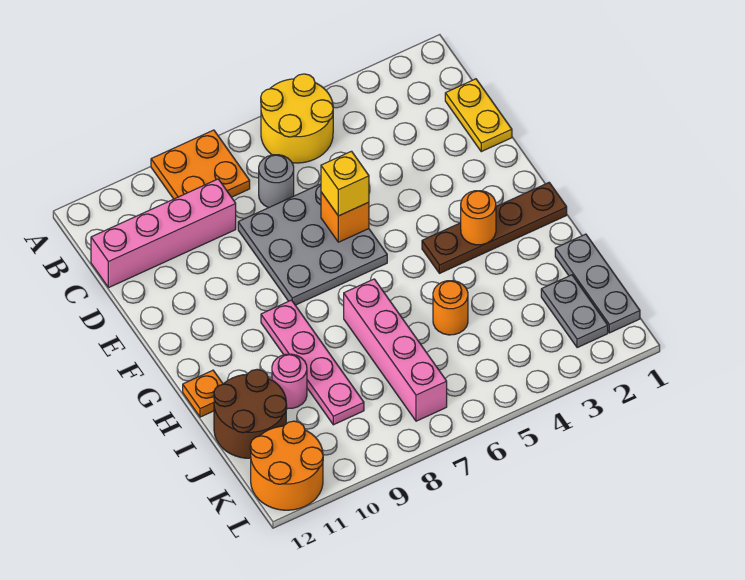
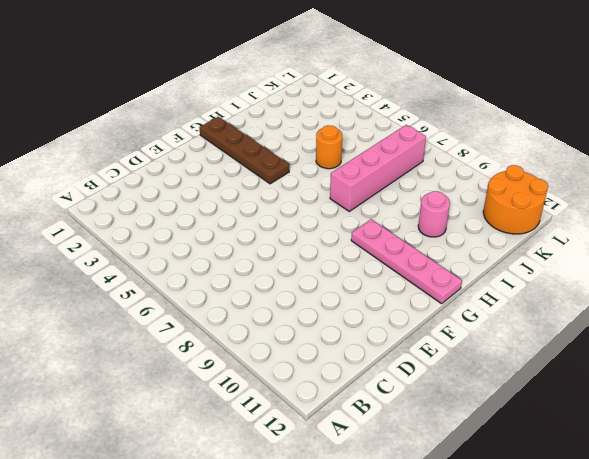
pink 1x4 plate [351,219,462,304] -> pink 1x4 plate turned to [261,300,364,425]
none -> yellow 2x2 round brick [261,74,333,163]
none -> orange 2x2 plate [151,130,250,199]
none -> yellow 1x2 plate [445,79,512,152]

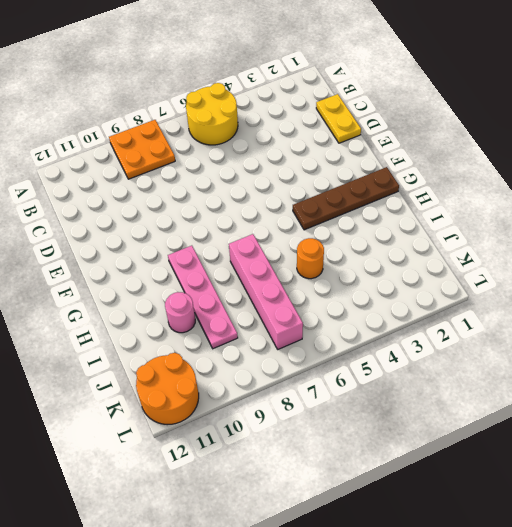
none -> grey 1x1 round brick [259,155,294,208]
none -> pink 1x4 brick [91,179,236,288]
none -> grey 3x3 plate [238,184,387,305]

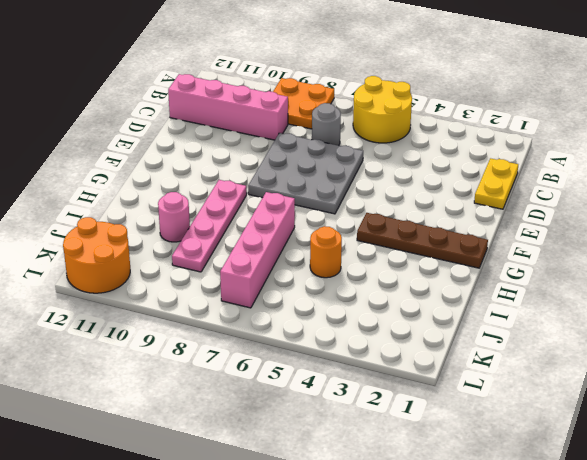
none -> orange 1x1 plate [183,370,223,417]
none -> grey 1x3 plate [555,234,640,333]
none -> brown 2x2 round brick [214,369,287,458]

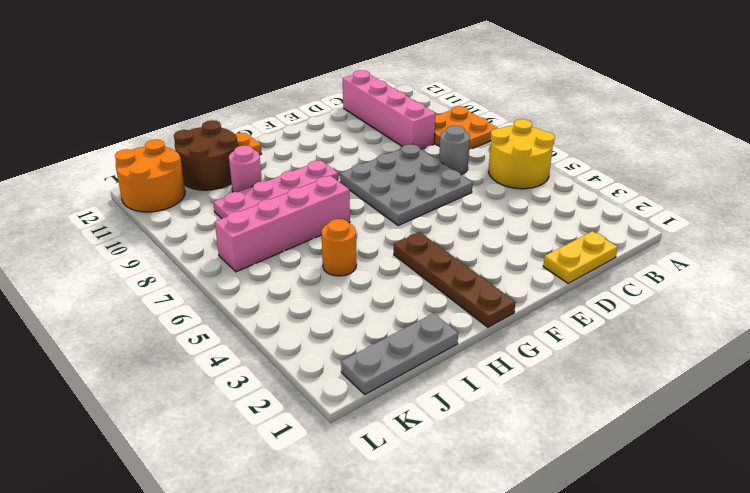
none -> grey 1x2 plate [541,275,608,348]
none -> orange 1x1 brick [321,192,369,242]
none -> orange 1x1 round brick [461,191,496,245]

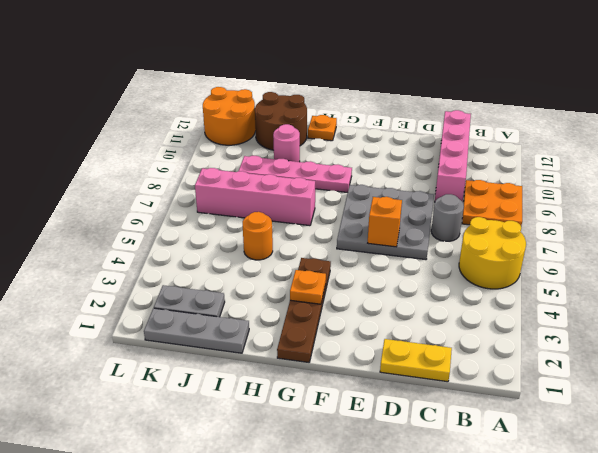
orange 1x1 plate [290,270,326,304] -> orange 1x1 round brick [461,191,496,245]
none -> yellow 1x1 brick [321,151,369,216]

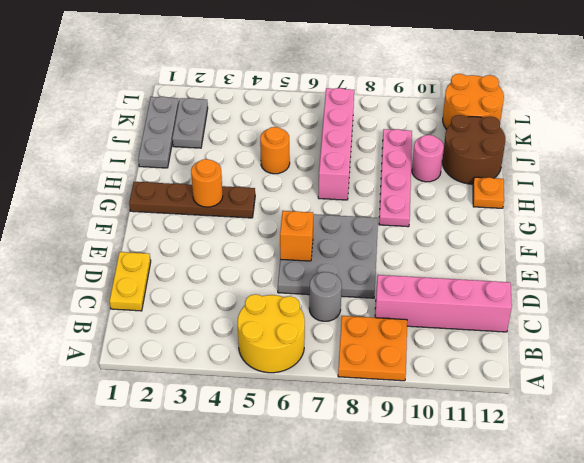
none -> yellow 1x1 brick [321,151,369,216]

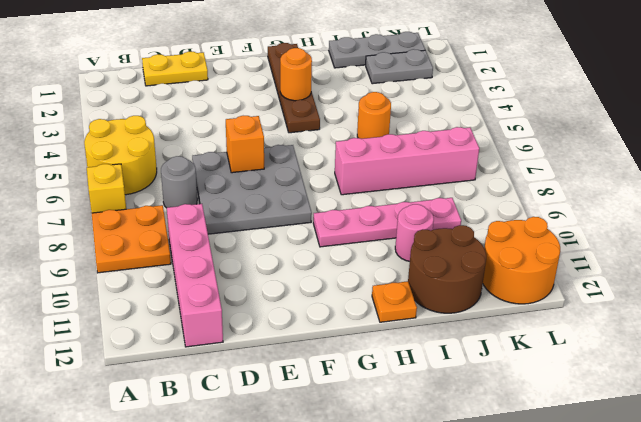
yellow 1x1 brick [87,164,126,213] -> yellow 1x1 brick moved to [321,151,369,216]

